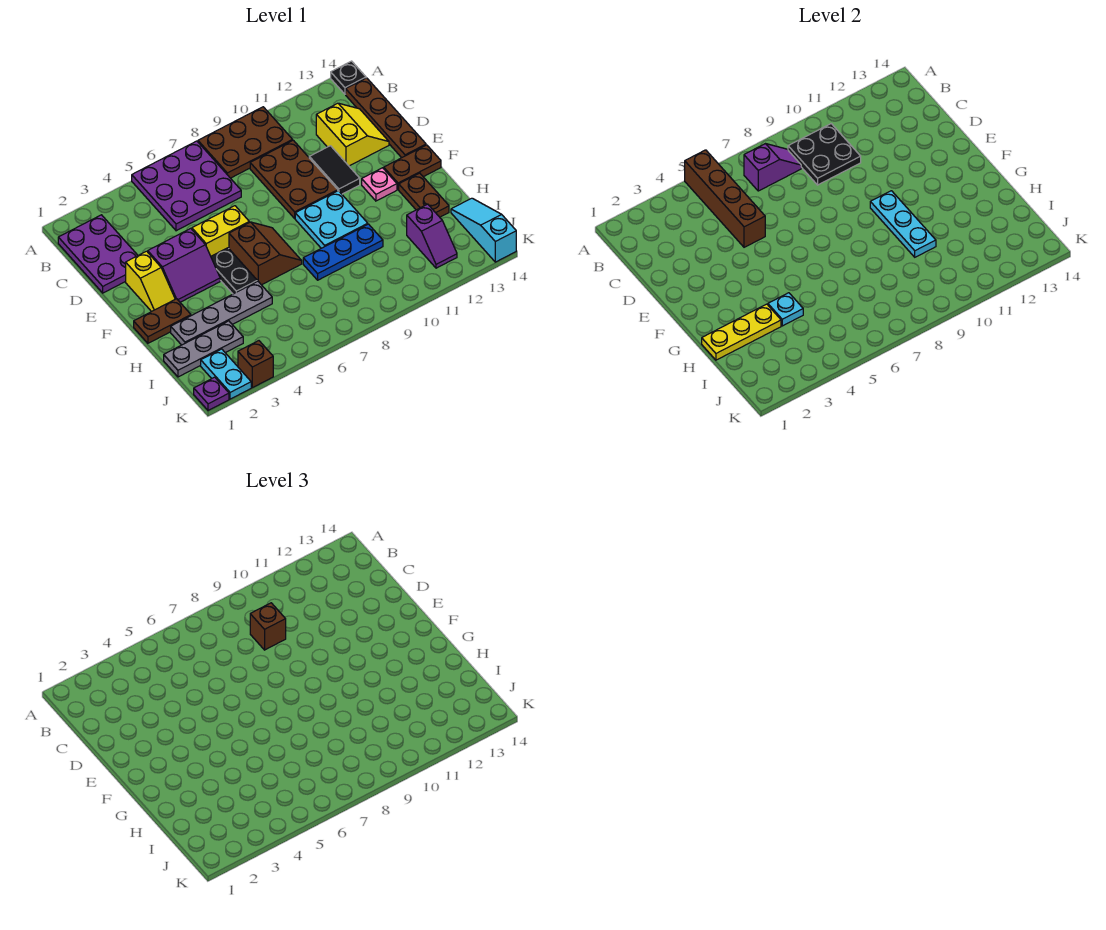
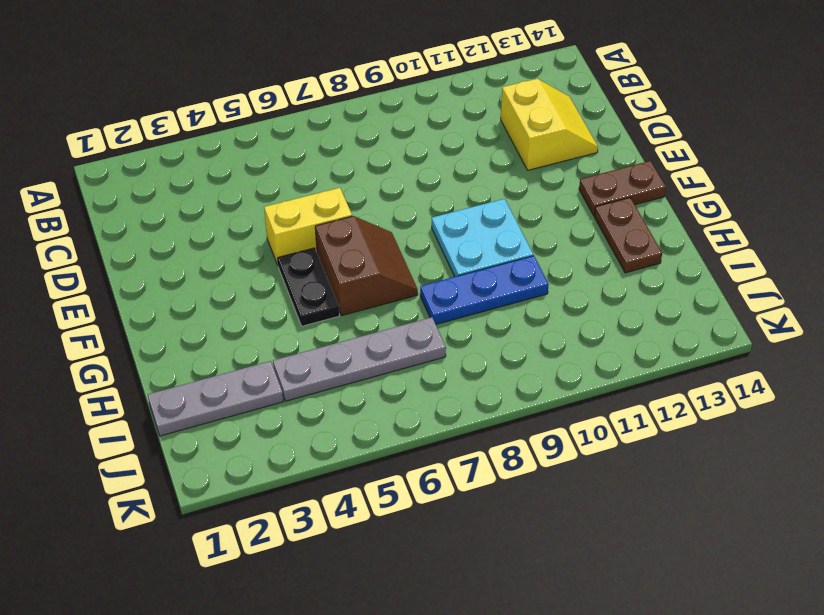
grey 1x4 plate [273,317,446,401] -> grey 1x4 plate moved to [171,281,272,345]
none -> purple 3x3 plate [132,141,241,231]
none -> brown 2x3 plate [198,107,293,178]
none -> black 1x1 plate [331,61,366,94]
none -> purple 2x3 plate [58,215,138,293]

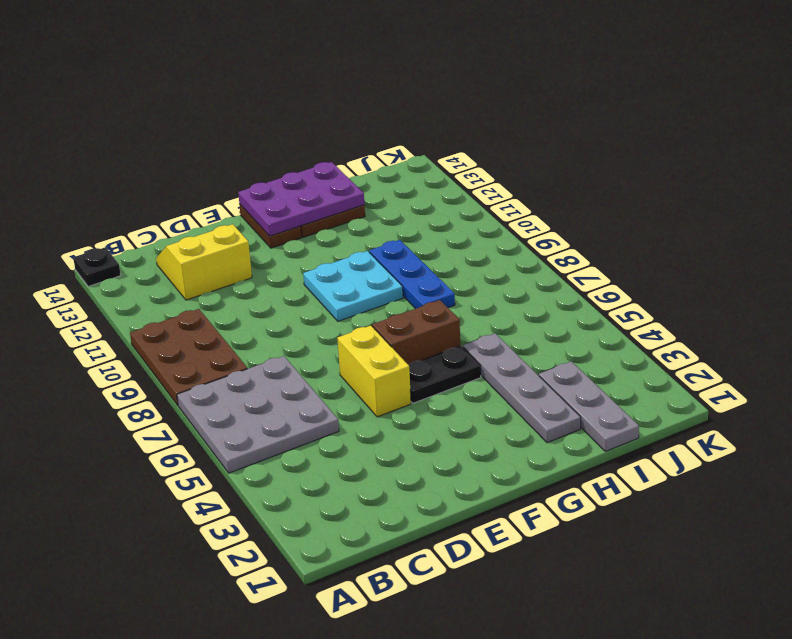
grey 3x3 plate [177,356,339,473] -> purple 3x3 plate [132,141,241,231]
purple 2x3 plate [238,162,364,236] -> purple 2x3 plate moved to [58,215,138,293]
none -> brown 1x4 plate [346,78,426,158]
none -> brown 2x3 plate [250,140,338,218]
none -> black 1x2 tile [309,146,360,194]
none -> yellow 1x2 slope [126,251,175,312]

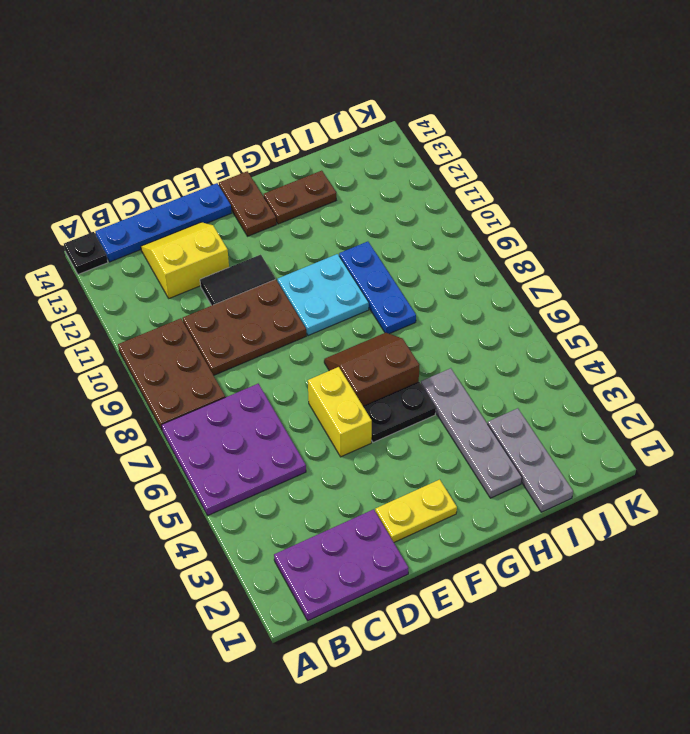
blue 1x4 plate [95,183,232,262] -> brown 1x4 plate [346,78,426,158]
yellow 1x2 plate [375,480,457,542] -> yellow 1x2 slope [126,251,175,312]
none -> purple 2x2 slope [148,228,220,302]
none -> pink 1x1 plate [362,168,397,201]
none -> brown 1x2 plate [134,299,191,343]
none -> purple 1x2 slope [407,204,457,268]

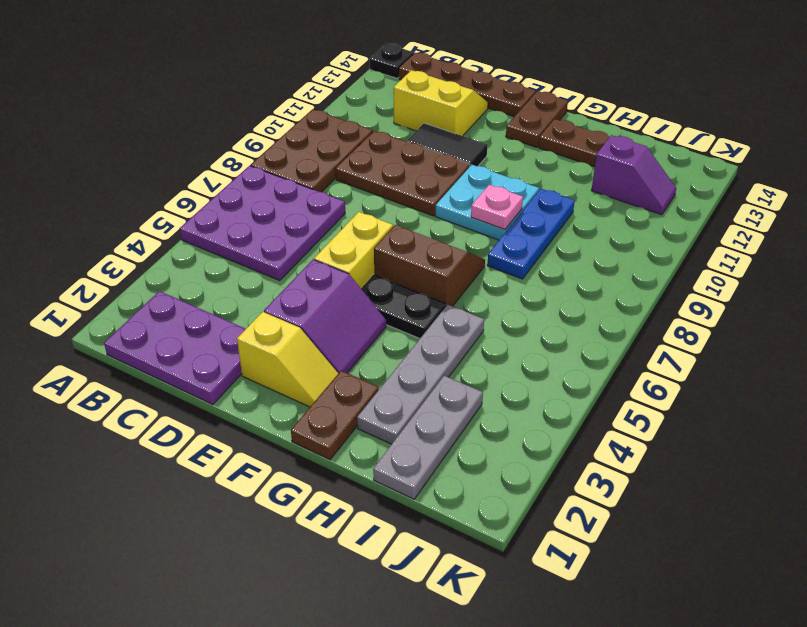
pink 1x1 plate [471,185,523,229] -> pink 1x1 plate moved to [362,168,397,201]
none -> cyan 1x3 slope [451,198,516,262]
none -> cyan 1x2 plate [201,349,251,399]
none -> purple 1x1 plate [194,377,229,411]
none -> brown 1x1 brick [238,341,273,388]

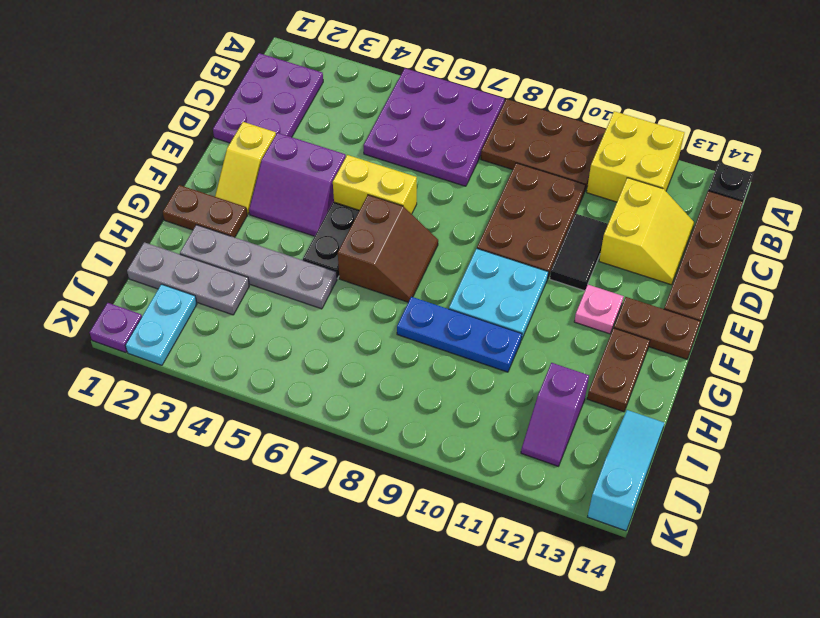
yellow 2x2 brick [587,111,684,202] -> none
none -> brown 1x1 brick [238,341,273,388]
none -> brown 1x4 brick [685,150,765,247]
none -> purple 1x2 slope [744,144,801,191]
none -> black 2x2 plate [788,124,861,185]

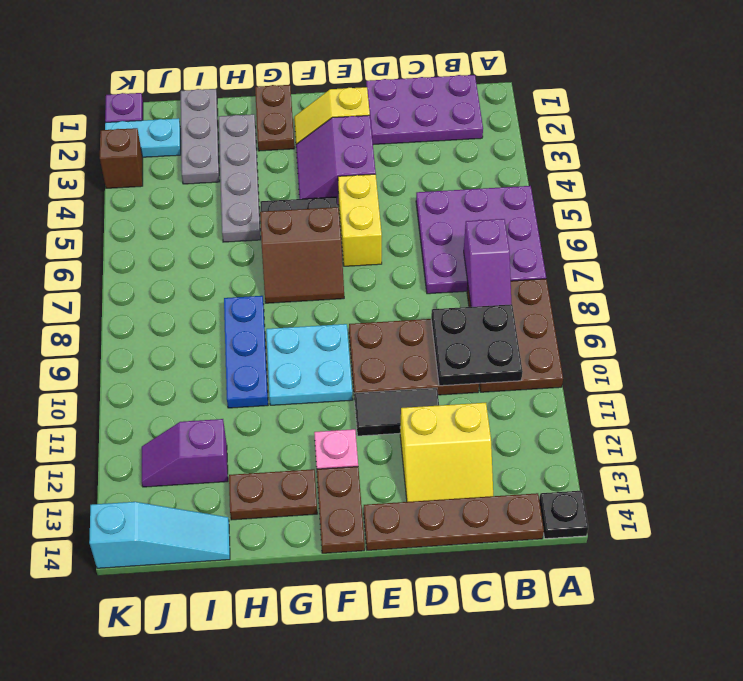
none -> brown 1x4 brick [685,150,765,247]
none -> cyan 1x3 plate [870,191,936,257]
none -> yellow 1x3 plate [702,304,781,360]
none -> cyan 1x1 plate [768,293,803,326]

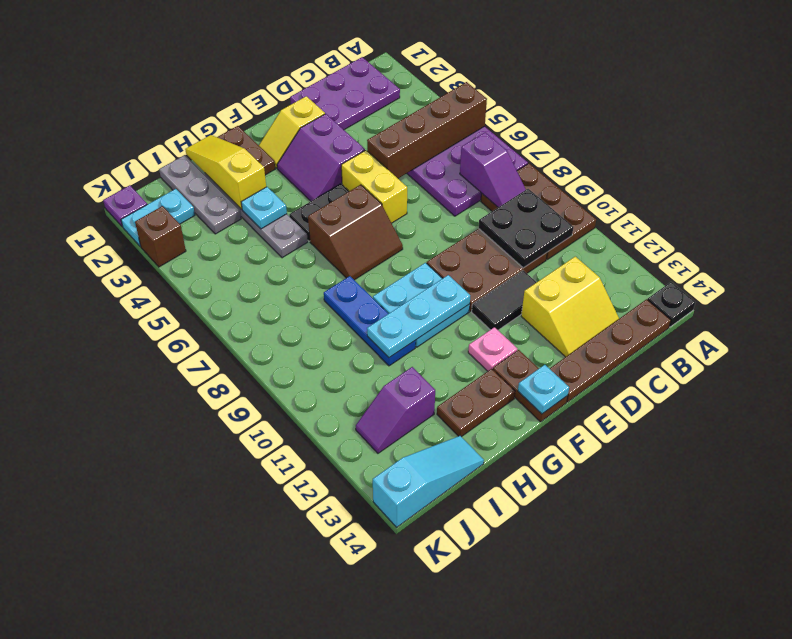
cyan 1x1 plate [518,365,569,414] -> none
yellow 1x3 slope [185,135,266,209] -> yellow 1x3 plate [702,304,781,360]
none -> brown 1x1 brick [250,603,286,650]

